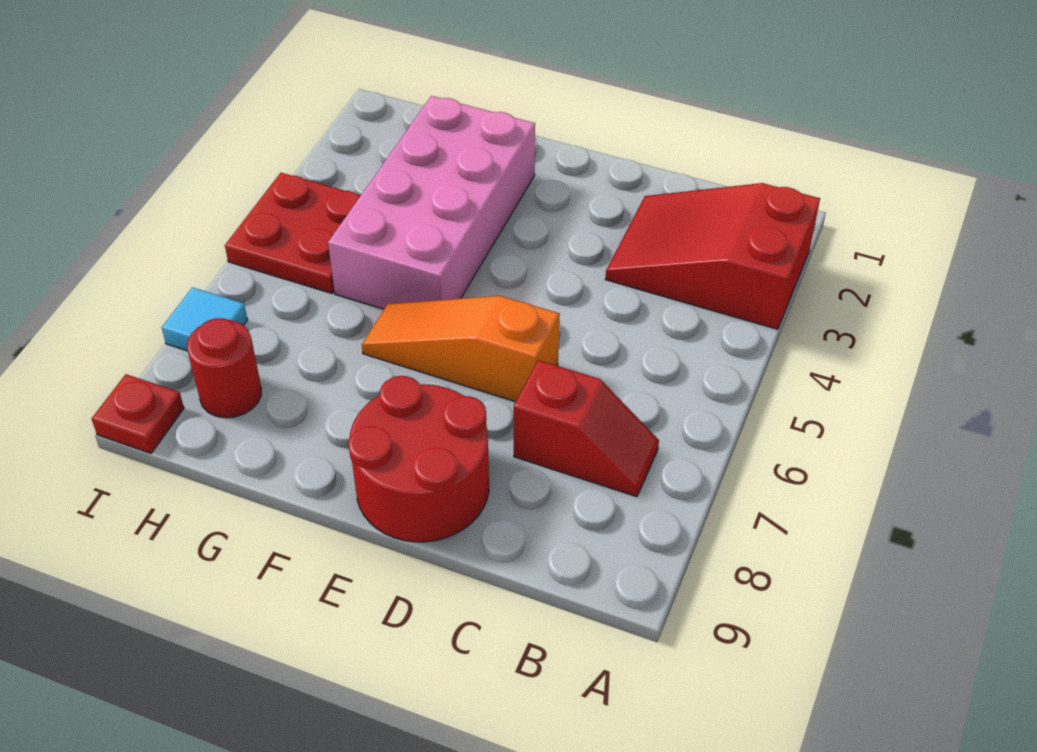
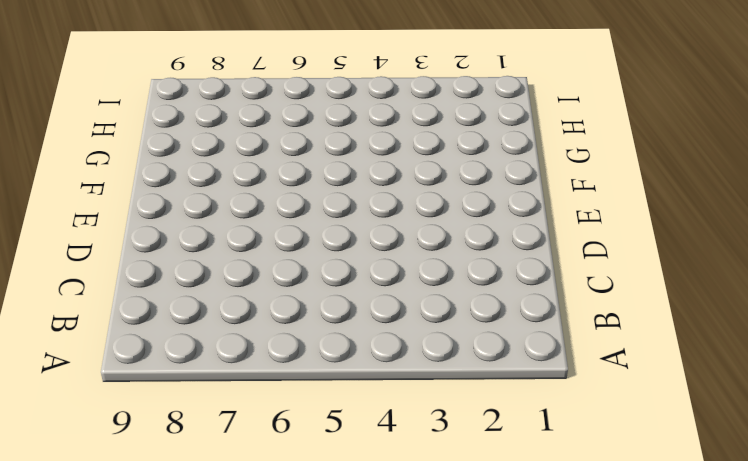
none -> red 2x3 slope [606,183,820,329]
none -> red 1x2 slope [514,360,659,497]

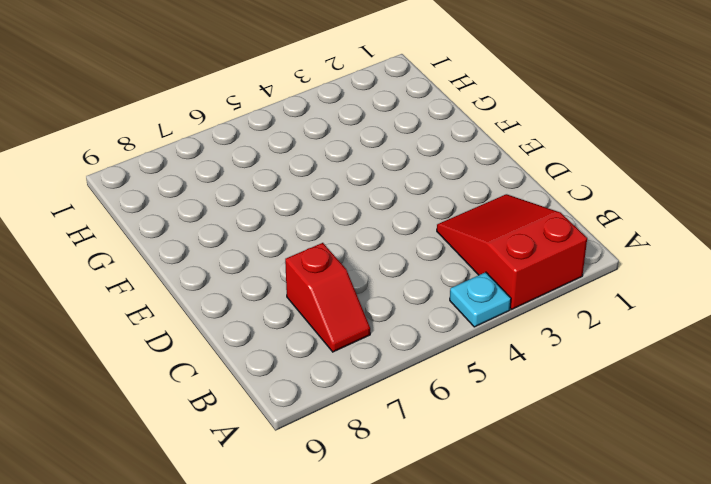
cyan 1x1 plate [450,272,511,327] -> none
none -> orange 1x3 slope [362,296,560,402]
none -> red 2x2 round brick [349,376,489,542]

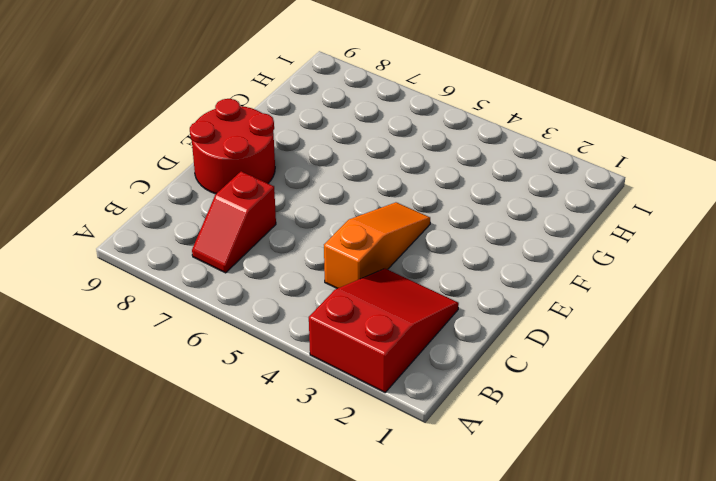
orange 1x3 slope [324,202,430,289] -> orange 1x3 slope moved to [362,296,560,402]
none -> pink 2x4 brick [328,96,535,309]
none -> red 2x2 plate [225,173,361,293]

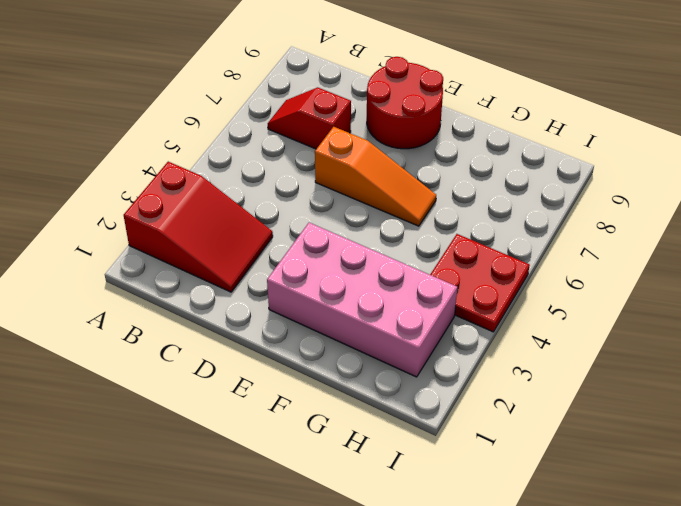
pink 2x4 brick [267,223,457,377] -> pink 2x4 brick turned to [328,96,535,309]
none -> red 1x1 round brick [187,318,261,418]
none -> cyan 1x1 tile [162,287,248,351]

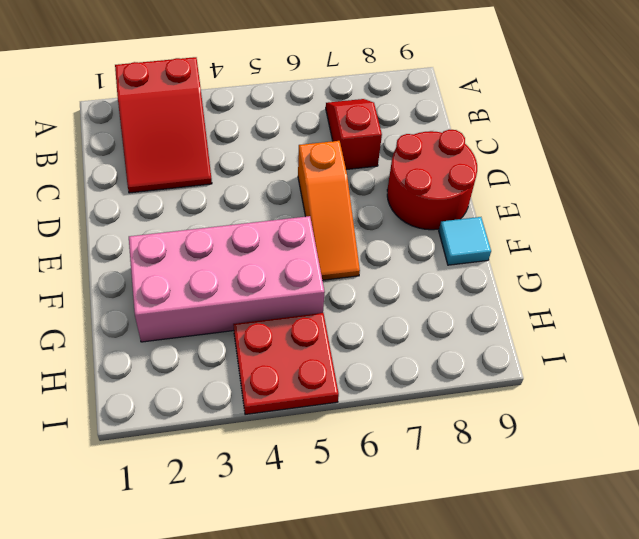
cyan 1x1 tile [439,217,491,265] -> cyan 1x1 tile moved to [162,287,248,351]
none -> red 1x1 round brick [187,318,261,418]
none -> red 1x1 plate [92,374,184,453]

